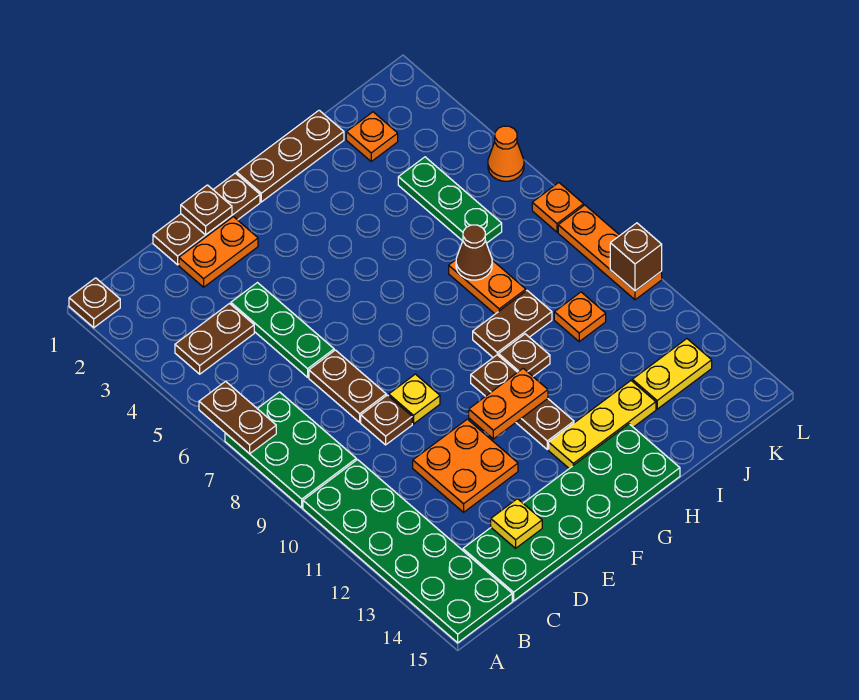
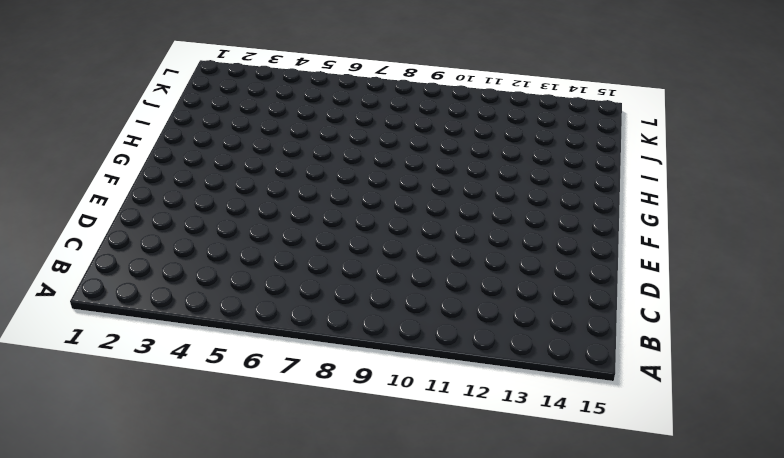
none -> brown 1x1 plate [69,278,120,328]
none -> green 2x3 plate [225,392,356,508]
none -> green 2x6 plate [303,460,512,643]
none -> brown 1x2 plate [175,304,254,374]

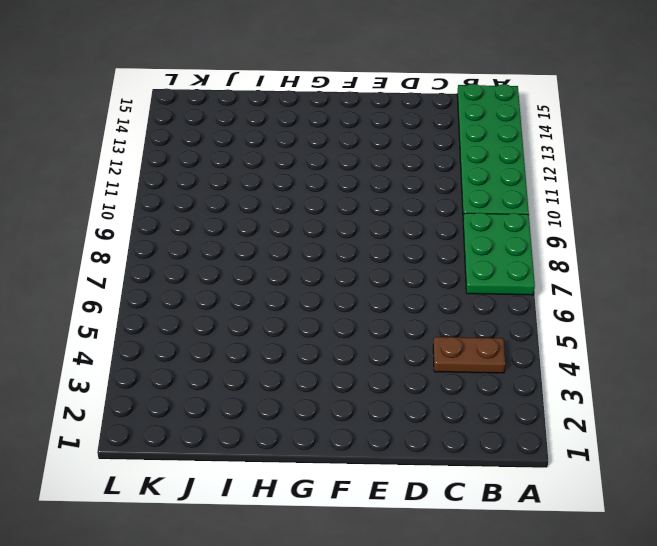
none -> brown 1x1 plate [69,278,120,328]
none -> green 2x6 plate [463,424,680,601]
none -> brown 1x3 plate [153,173,260,265]
none -> orange 1x2 plate [179,217,258,287]

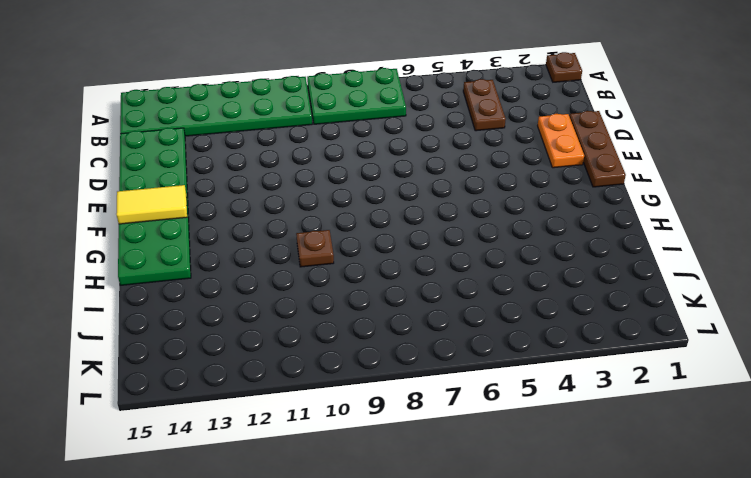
yellow 1x2 tile [116,185,187,224] -> none
none -> green 1x3 plate [231,283,334,377]
none -> brown 1x2 plate [309,350,386,422]
none -> brown 1x1 plate [361,395,412,445]
none -> orange 2x2 plate [413,419,518,512]

